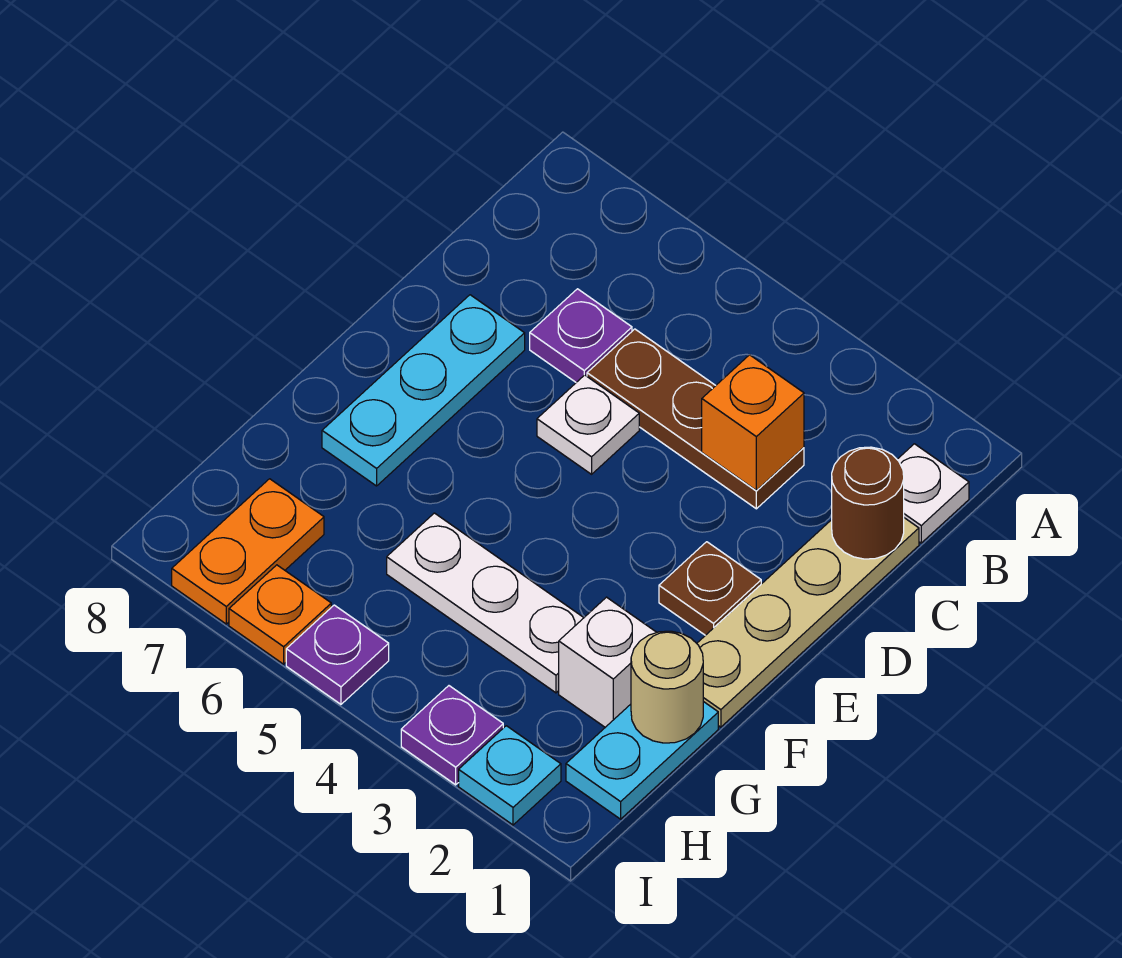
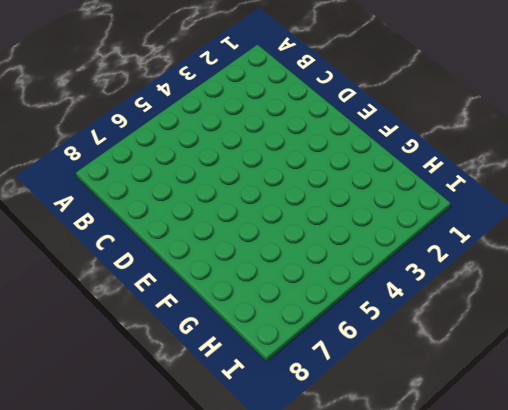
none -> white 1x1 plate [897,444,969,543]
none -> tan 1x4 plate [697,518,919,727]
none -> brown 1x3 plate [587,329,804,509]

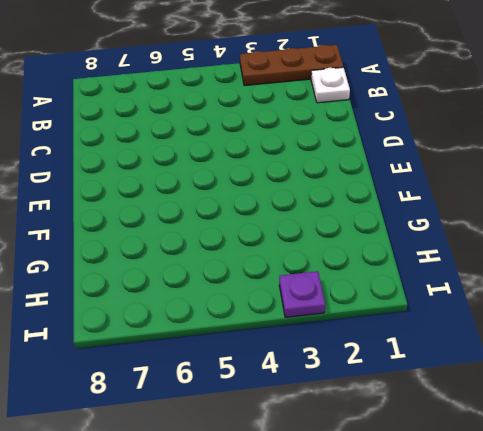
brown 1x3 plate [240,45,343,86] -> brown 1x3 plate moved to [587,329,804,509]
none -> tan 1x4 plate [697,518,919,727]
none -> purple 1x1 plate [530,289,632,382]
none -> white 1x1 plate [537,375,639,474]

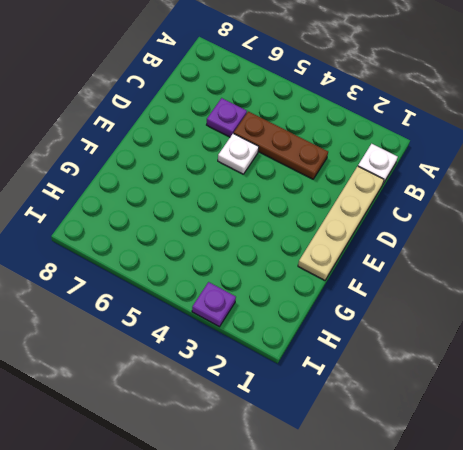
none -> cyan 1x3 plate [322,295,525,486]
none -> brown 1x1 plate [659,542,761,635]
none -> cyan 1x2 plate [566,702,718,819]

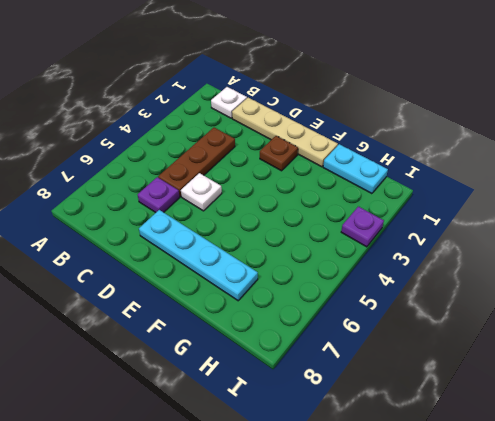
cyan 1x4 plate [139,210,258,301] -> cyan 1x3 plate [322,295,525,486]
none -> white 1x1 brick [559,597,657,727]
none -> white 1x3 plate [387,513,584,693]
none -> orange 1x2 plate [172,479,324,624]

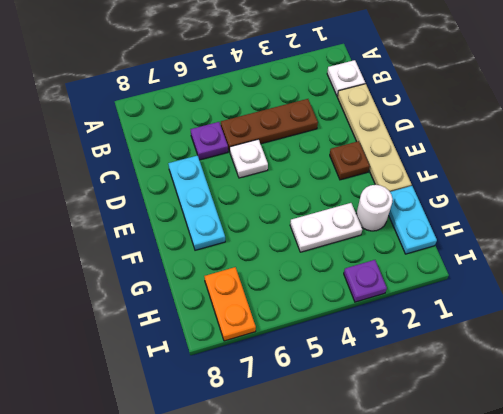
white 1x1 round brick [356,185,393,231] -> white 1x1 brick [559,597,657,727]
white 1x2 plate [290,203,362,252] -> white 1x3 plate [387,513,584,693]
none -> cyan 1x1 plate [459,726,561,825]
none -> purple 1x1 plate [286,605,389,704]
none -> orange 1x1 plate [229,565,331,664]

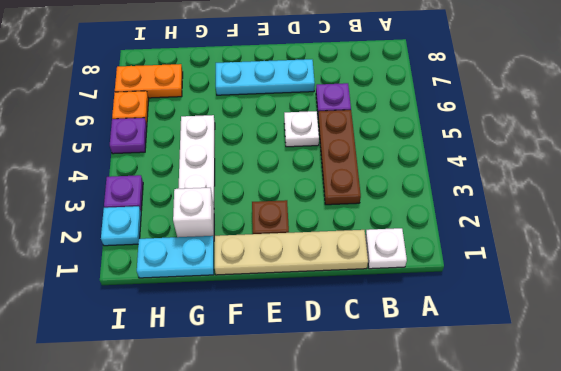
none -> brown 1x1 round brick [832,447,904,559]
none -> orange 1x1 brick [702,355,804,490]
none -> tan 1x1 round brick [631,631,703,743]

